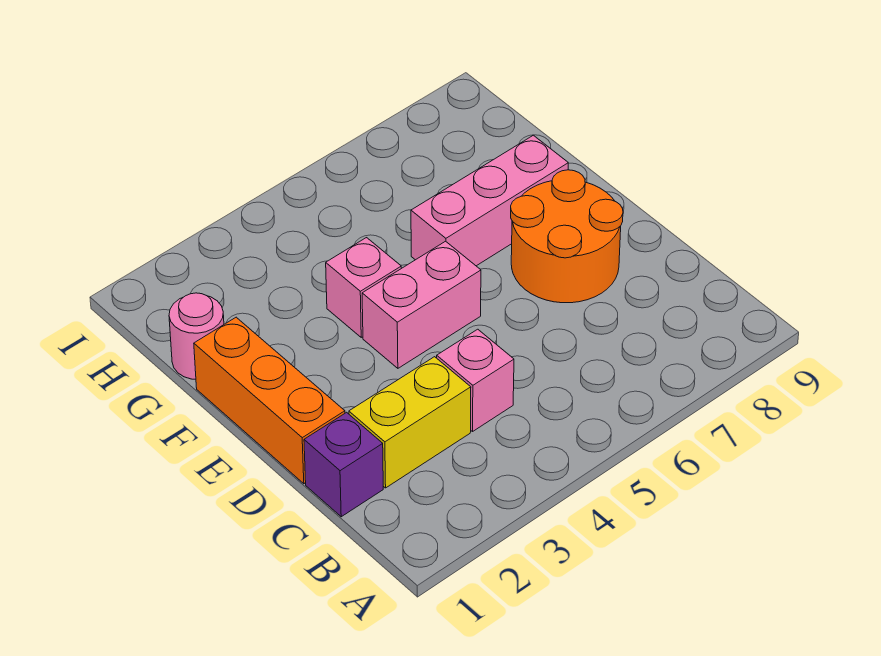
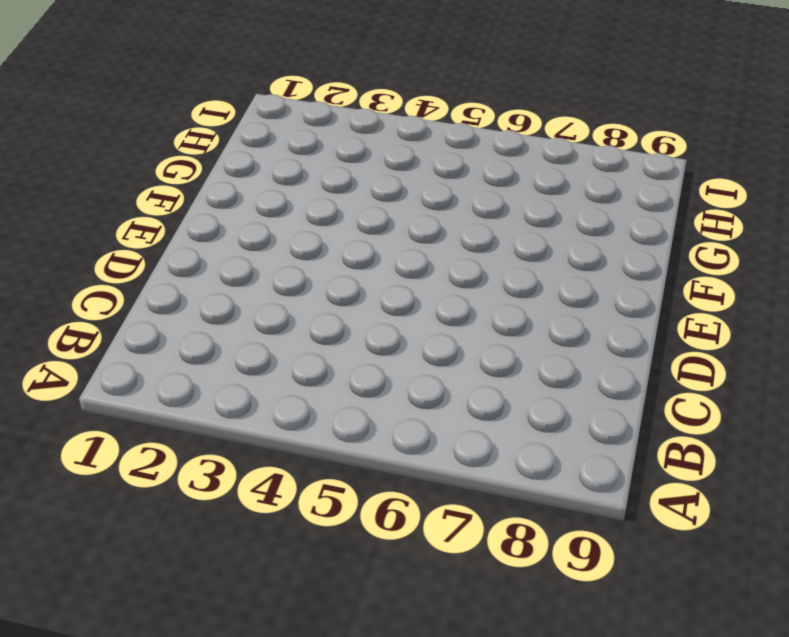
none -> purple 1x1 brick [304,412,383,517]
none -> yellow 1x2 brick [349,357,471,488]

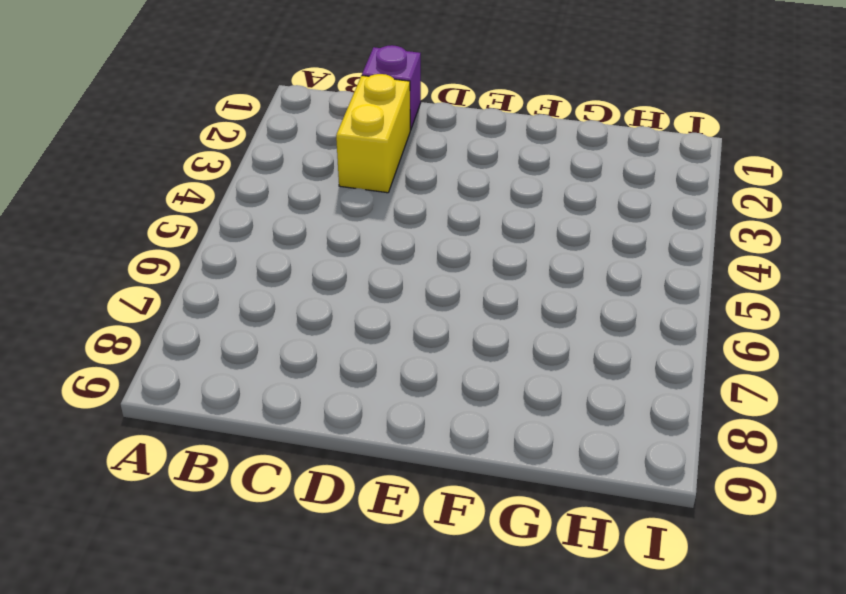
none -> pink 1x1 brick [437,329,514,431]
none -> orange 1x3 brick [194,317,345,484]

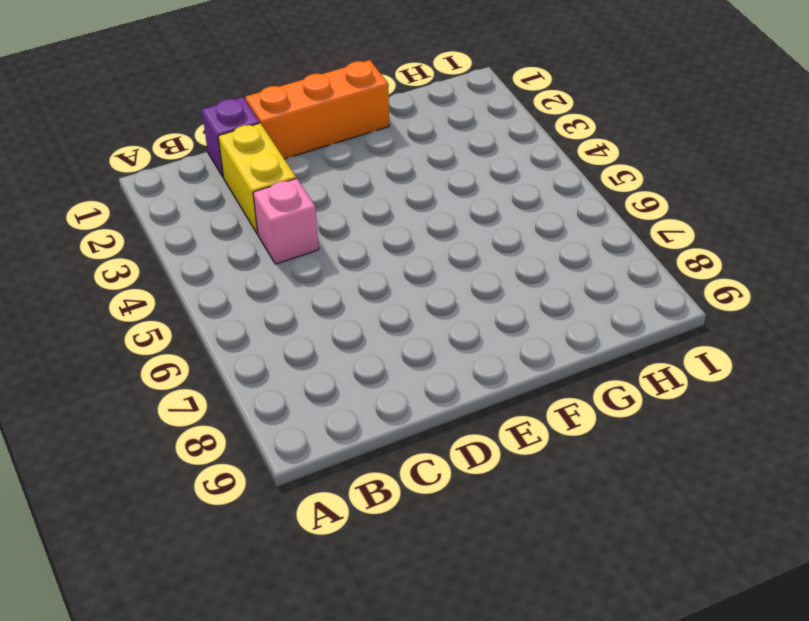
none -> orange 2x2 round brick [511,170,623,303]
none -> pink 1x2 brick [362,241,481,368]

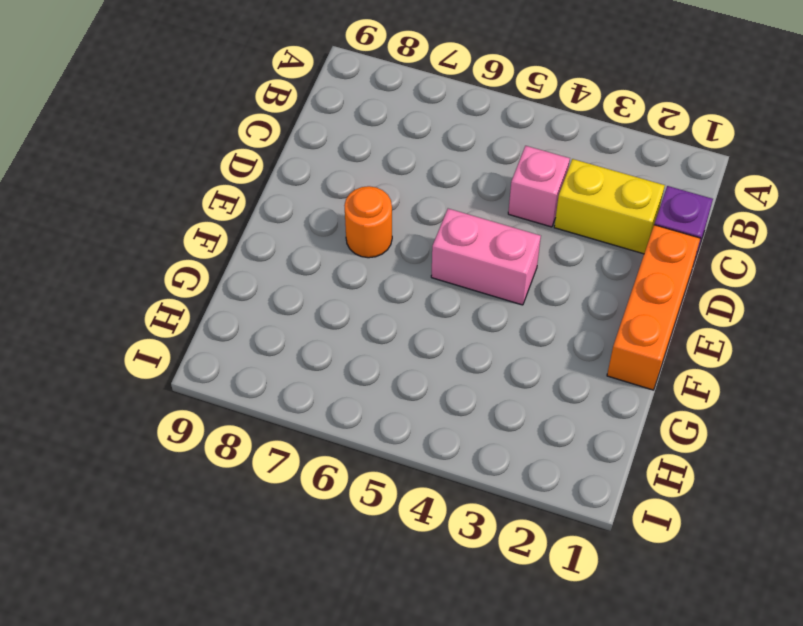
orange 1x1 round brick [344,186,392,258] -> orange 2x2 round brick [511,170,623,303]
none -> pink 1x1 brick [326,238,401,337]
none -> pink 1x3 brick [411,135,568,266]

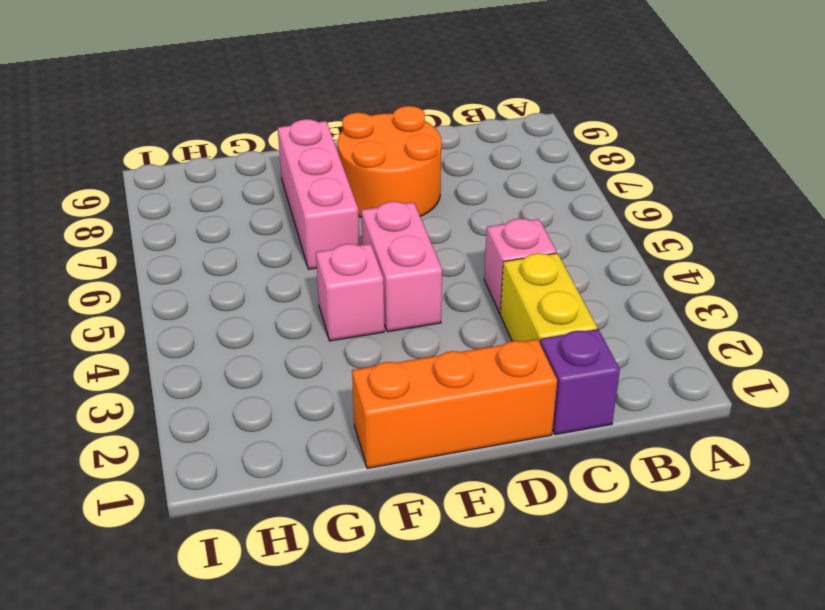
none -> pink 1x1 round brick [169,293,224,379]

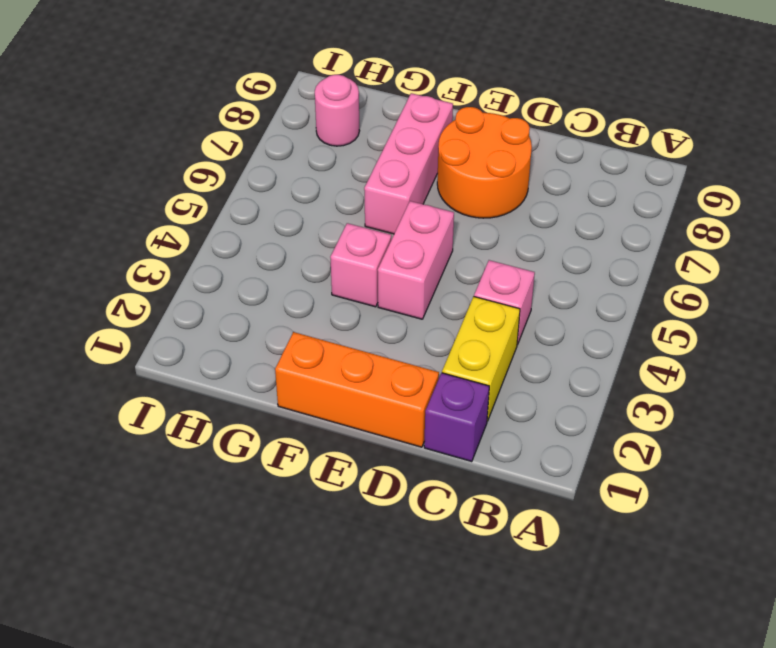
pink 1x1 round brick [315,75,359,146] -> pink 1x1 round brick moved to [169,293,224,379]

